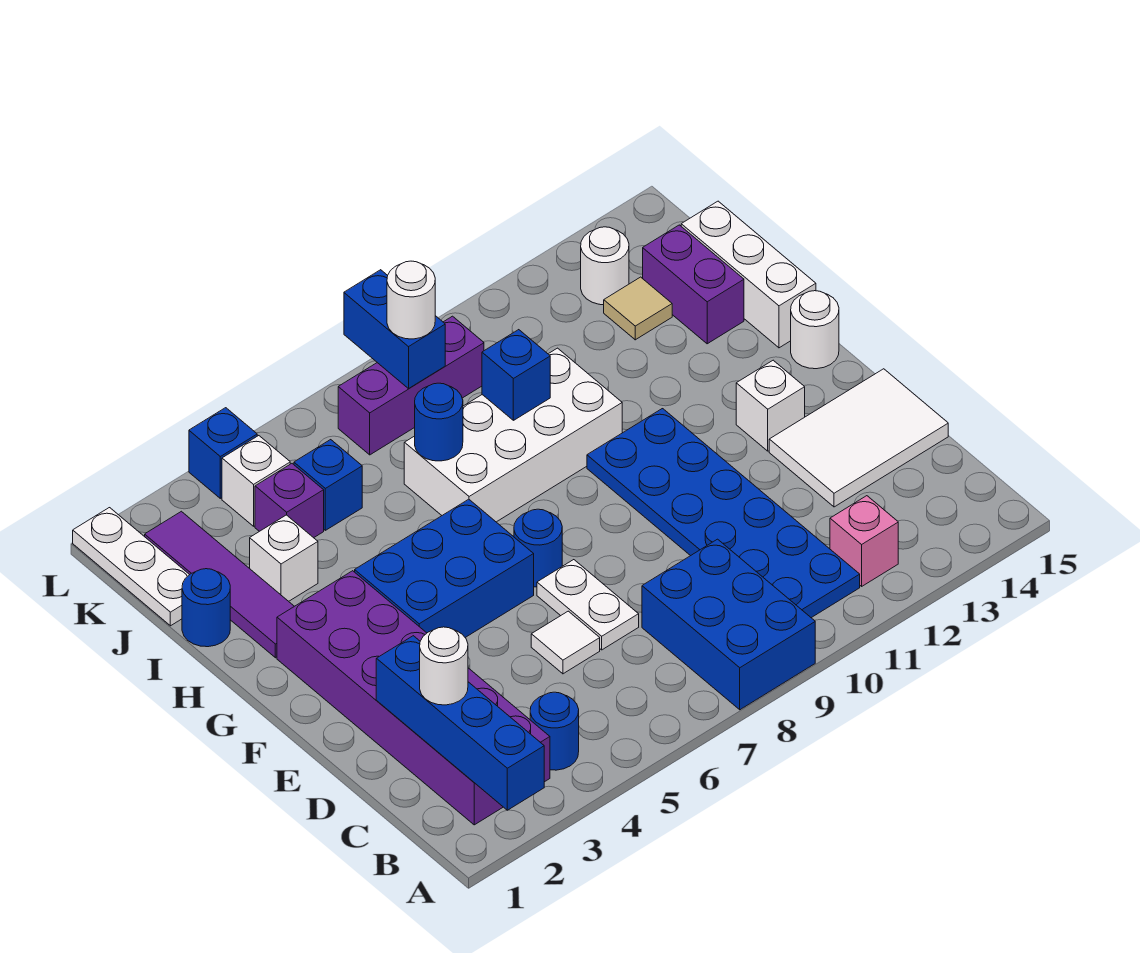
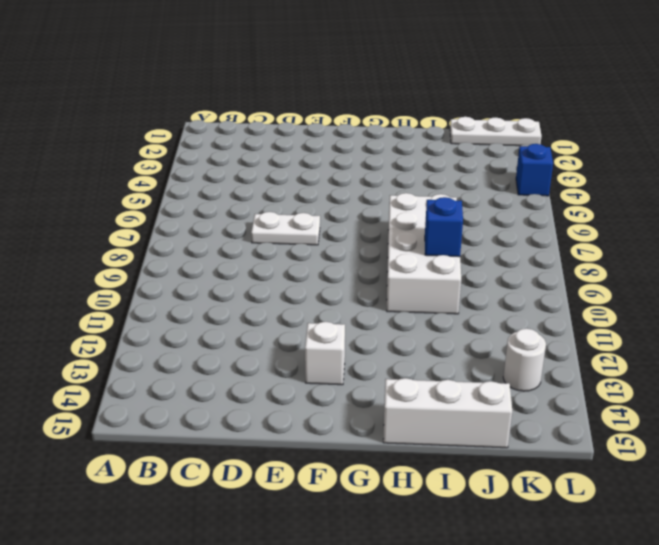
none -> blue 2x3 brick [642,539,815,710]
none -> purple 2x6 brick [277,571,550,825]
none -> blue 1x1 round brick [530,692,579,770]
none -> blue 2x6 plate [587,409,860,618]

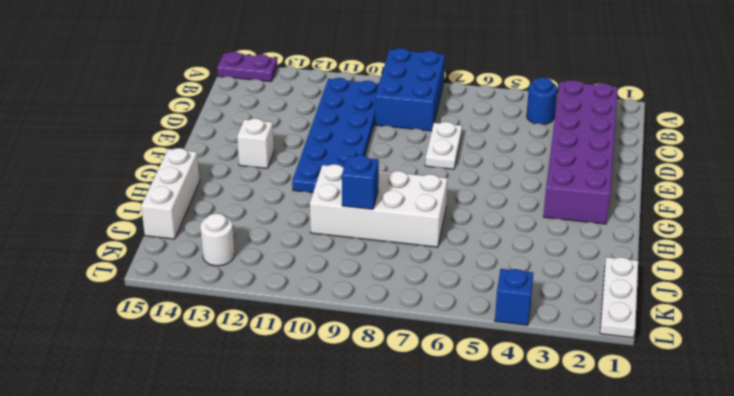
purple 1x2 plate [217,52,277,82] -> none
none -> pink 1x1 brick [830,496,898,586]
none -> white 1x1 tile [531,611,600,674]
none -> white 2x3 tile [769,369,948,507]
none -> blue 2x3 brick [355,499,534,637]

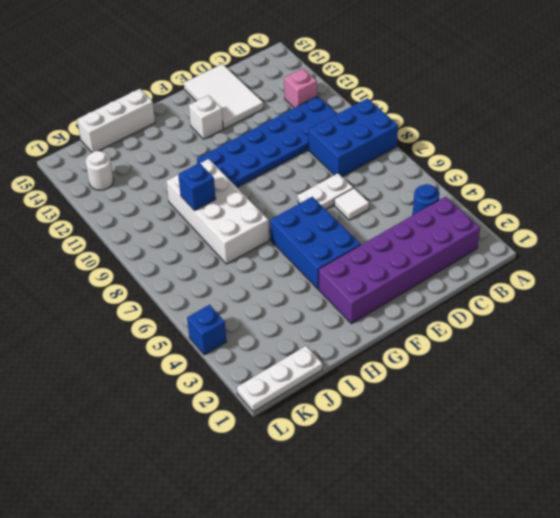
none -> blue 1x1 round brick [514,509,562,587]
none -> white 1x1 round brick [791,291,839,369]
none -> purple 1x4 tile [145,511,294,658]
none -> blue 1x1 round brick [182,569,230,647]

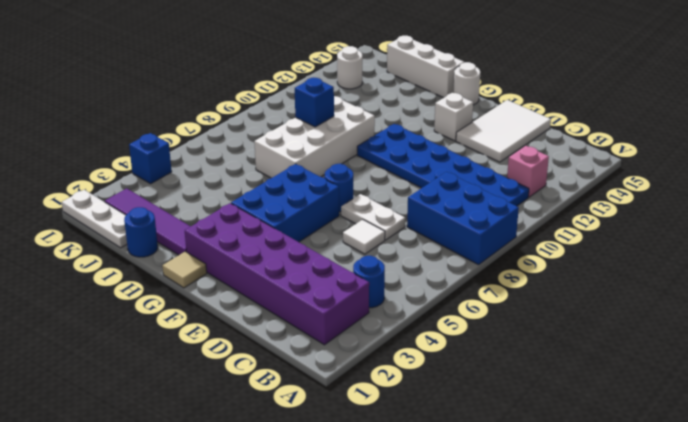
tan 1x1 tile [162,252,207,288] -> tan 1x1 tile moved to [604,277,672,340]
none -> white 1x1 brick [250,515,318,601]
none -> purple 1x2 brick [643,225,744,344]
none -> purple 1x1 brick [255,464,324,538]
none -> blue 1x1 brick [294,440,362,530]

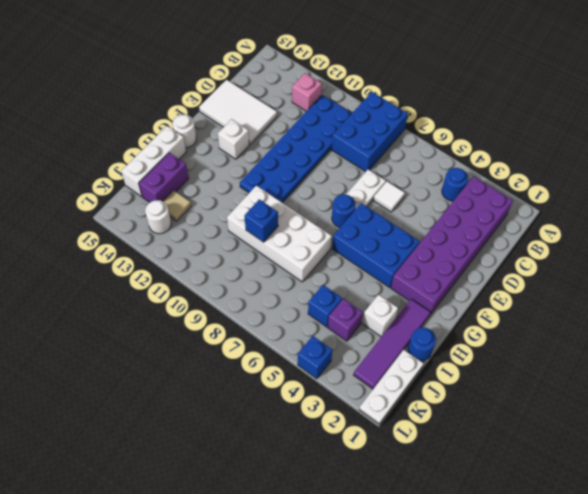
none -> white 1x1 brick [222,436,290,526]
none -> purple 1x3 brick [338,316,484,455]
none -> blue 1x4 brick [376,636,544,810]
none -> blue 1x1 round brick [415,383,463,461]

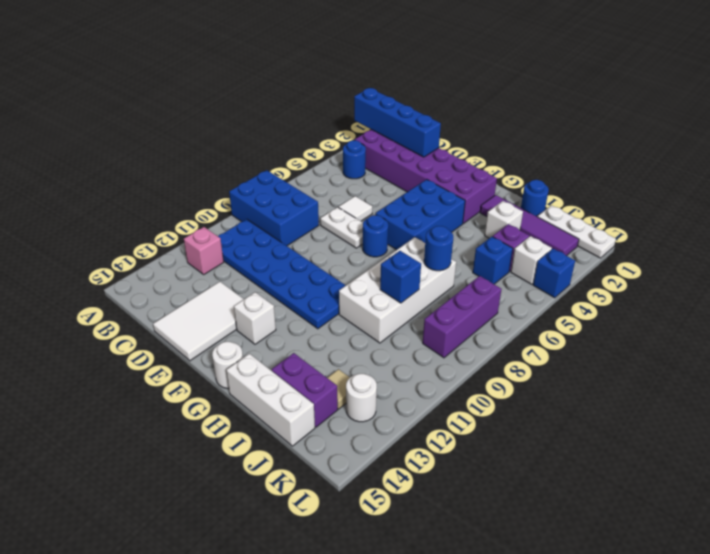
none -> blue 1x2 brick [344,270,445,389]
none -> white 1x1 round brick [420,627,468,705]
none -> white 1x1 round brick [387,261,435,339]

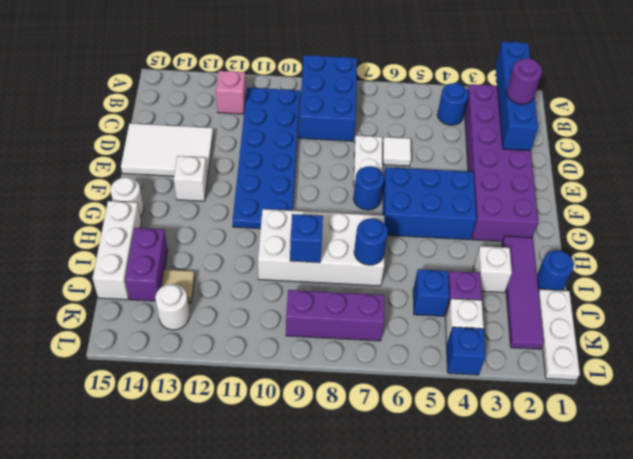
purple 1x1 round brick [507,58,542,104] -> white 1x1 round brick [420,627,468,705]
none -> blue 1x2 brick [344,270,445,389]
none -> white 1x1 round brick [387,261,435,339]

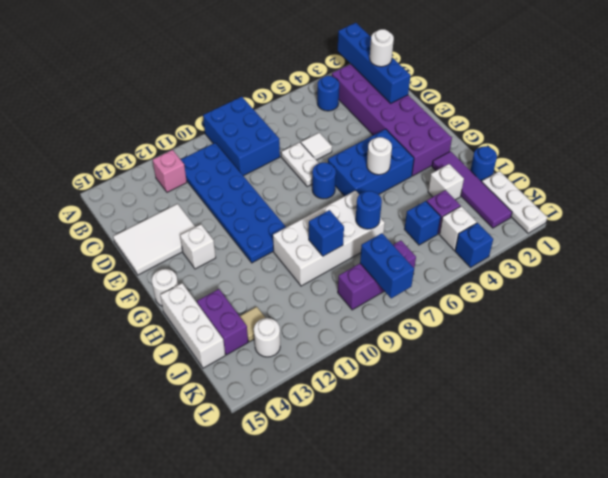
white 1x1 round brick [367,137,392,175] -> white 1x1 round brick moved to [387,261,435,339]

